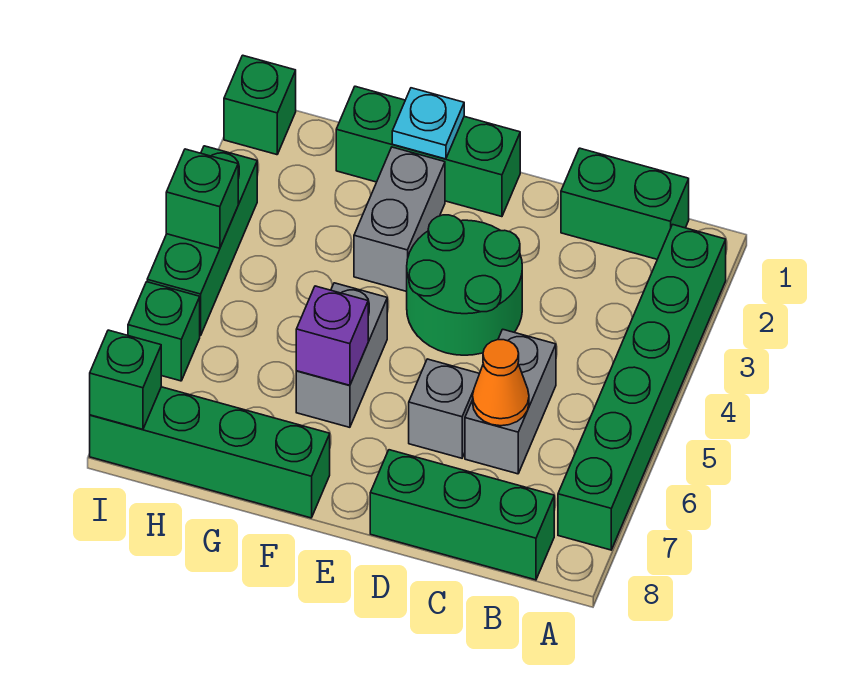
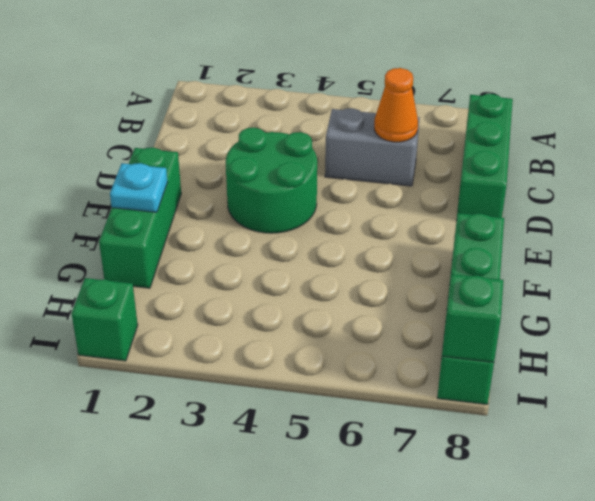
none -> green 1x6 brick [558,225,726,550]
none -> green 1x2 brick [561,148,689,259]
none -> grey 1x1 brick [409,359,479,458]

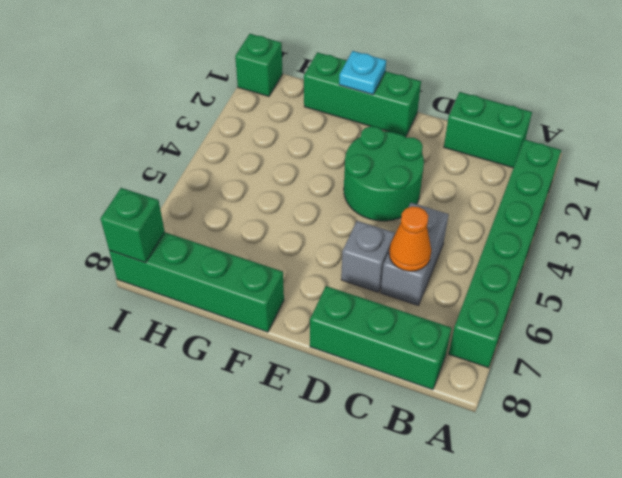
none -> grey 1x2 brick [354,147,445,291]
none -> grey 1x2 brick [296,283,387,427]
none -> green 1x3 brick [147,146,257,336]

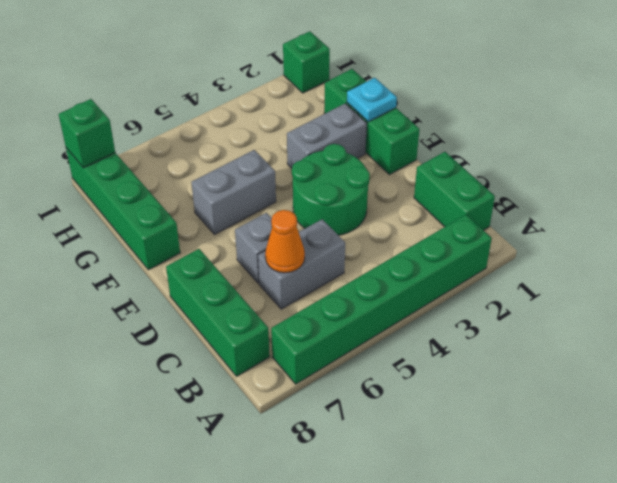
none -> green 1x3 brick [147,146,257,336]
none -> green 1x1 brick [128,282,200,381]
none -> purple 1x1 brick [296,286,368,385]

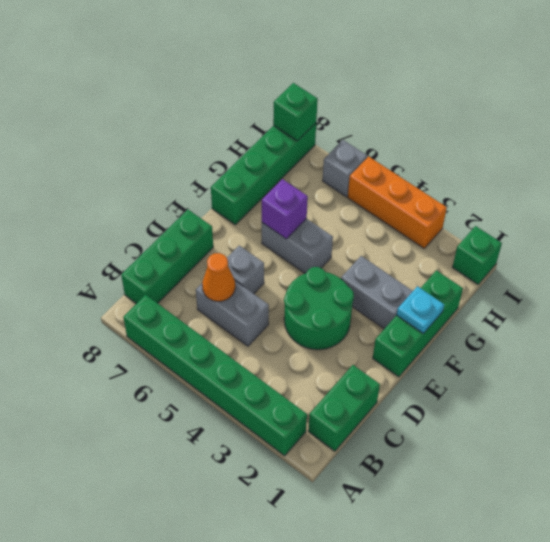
orange 1x3 brick [348,156,447,248] -> green 1x3 brick [147,146,257,336]
grey 1x1 brick [323,140,367,197] -> green 1x1 brick [128,282,200,381]
none -> green 1x1 brick [166,149,238,248]

